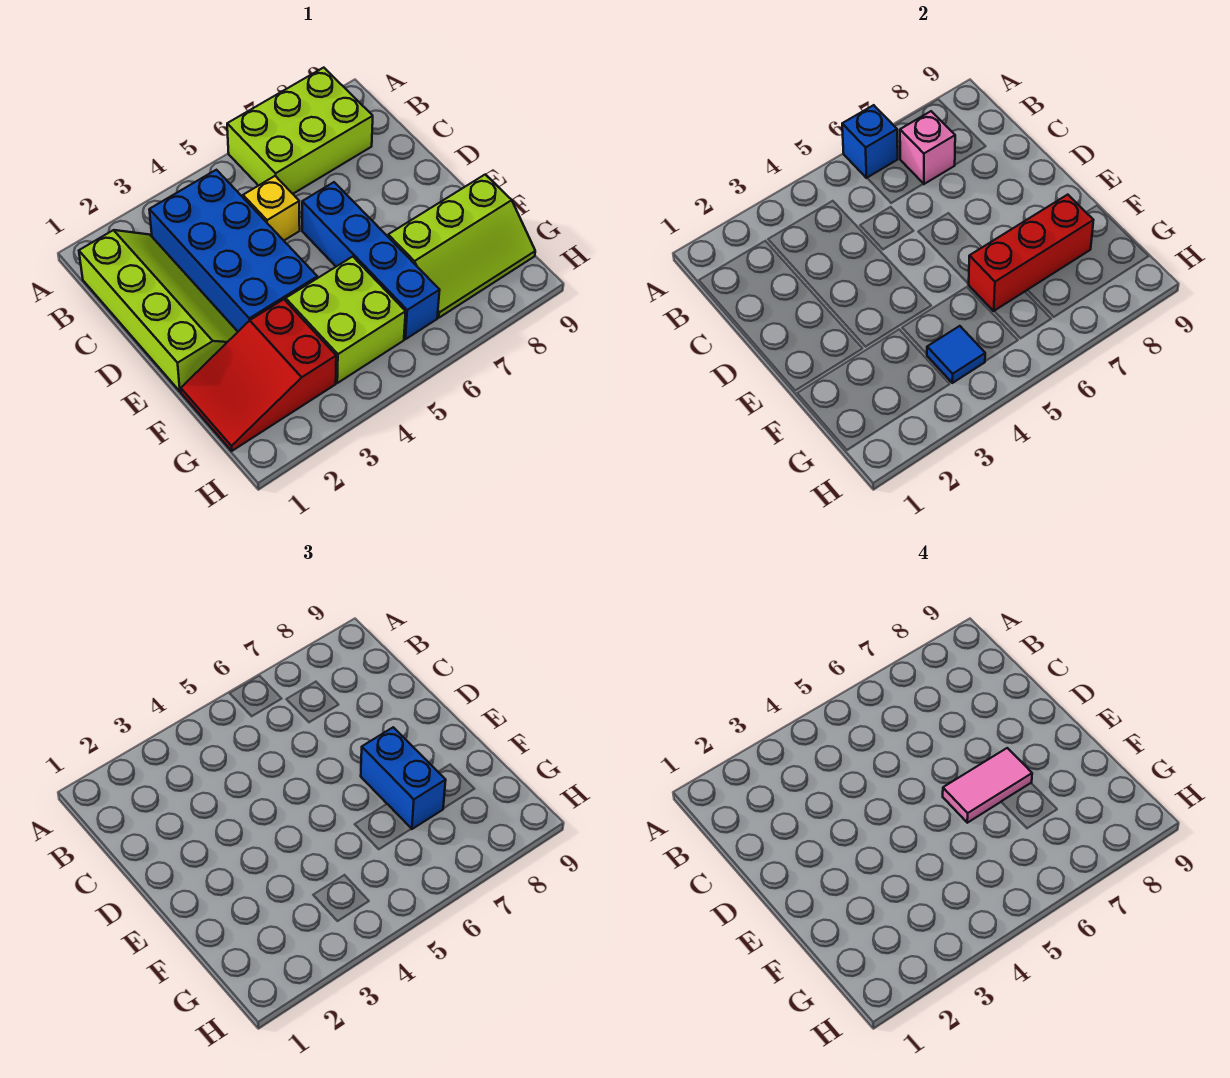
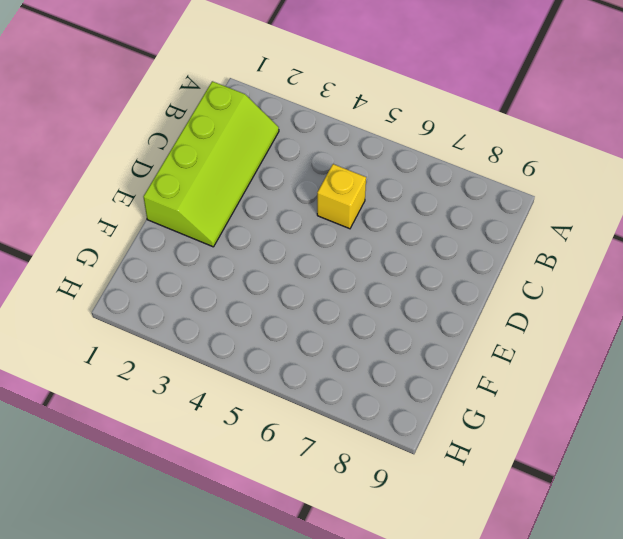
none -> lime 2x3 brick [227,68,373,194]
none -> blue 2x4 brick [149,170,317,331]
none -> blue 1x4 brick [302,182,440,339]

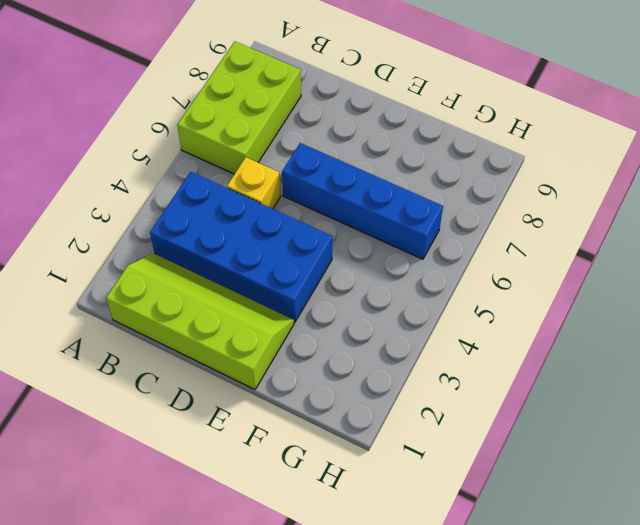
none -> red 2x3 slope [181,299,336,451]
none -> lime 2x2 brick [286,257,406,383]
none -> lime 2x3 slope [388,175,535,318]

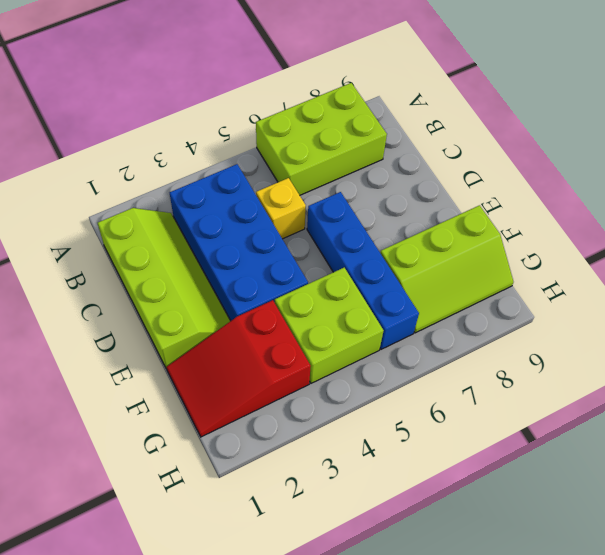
none -> blue 1x1 brick [842,105,898,178]
none -> pink 1x1 brick [900,111,955,184]
none -> red 1x3 brick [969,195,1094,311]

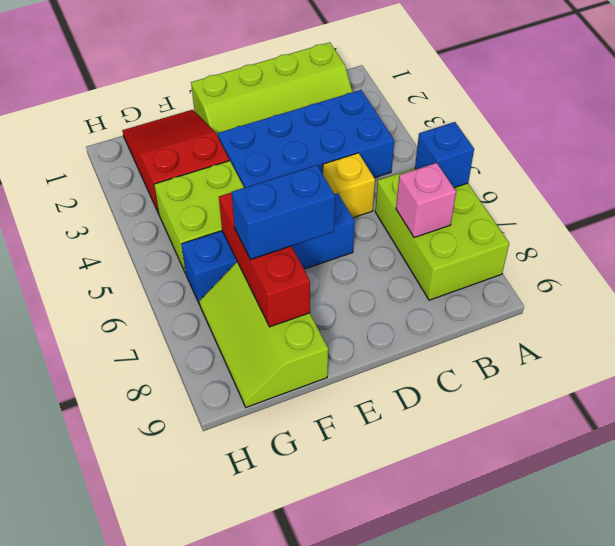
none -> blue 1x1 tile [927,326,985,383]
none -> pink 1x2 tile [943,748,1032,823]

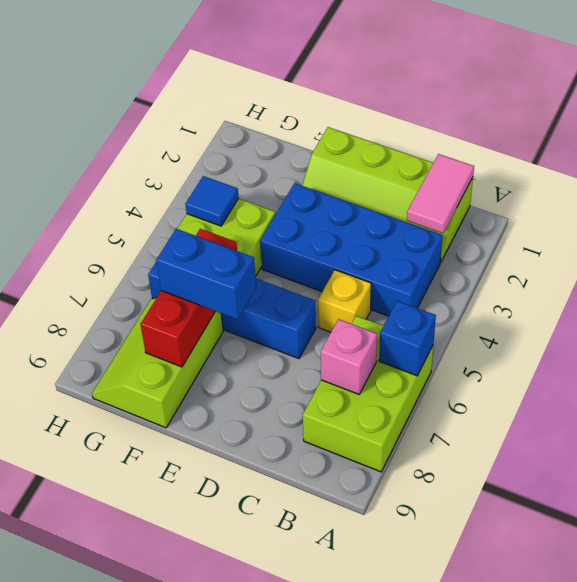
pink 1x2 tile [407,154,474,233] -> pink 1x2 tile moved to [943,748,1032,823]
none -> red 2x3 slope [181,299,336,451]

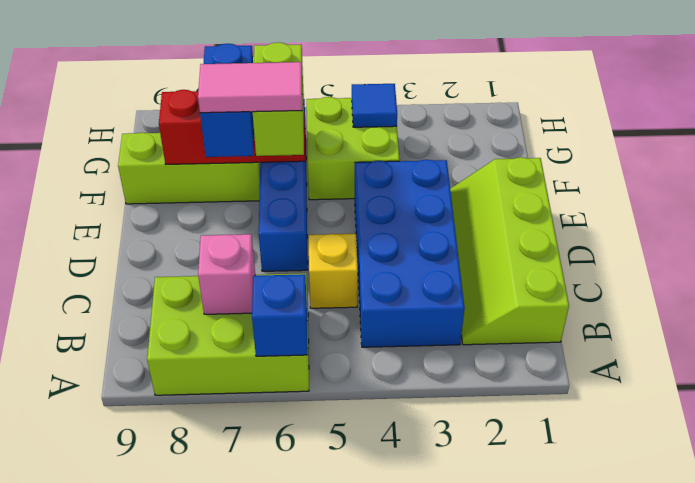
lime 1x2 brick [253,42,304,156] -> none
none -> red 2x3 slope [181,299,336,451]

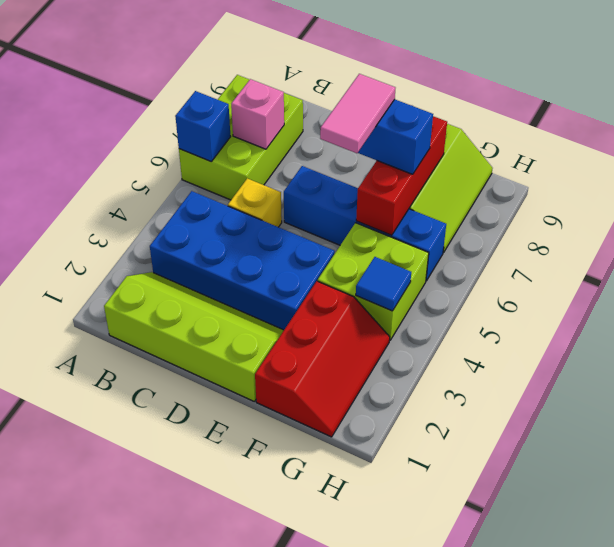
red 2x3 slope [255,281,390,437] -> red 2x3 slope turned to [181,299,336,451]

